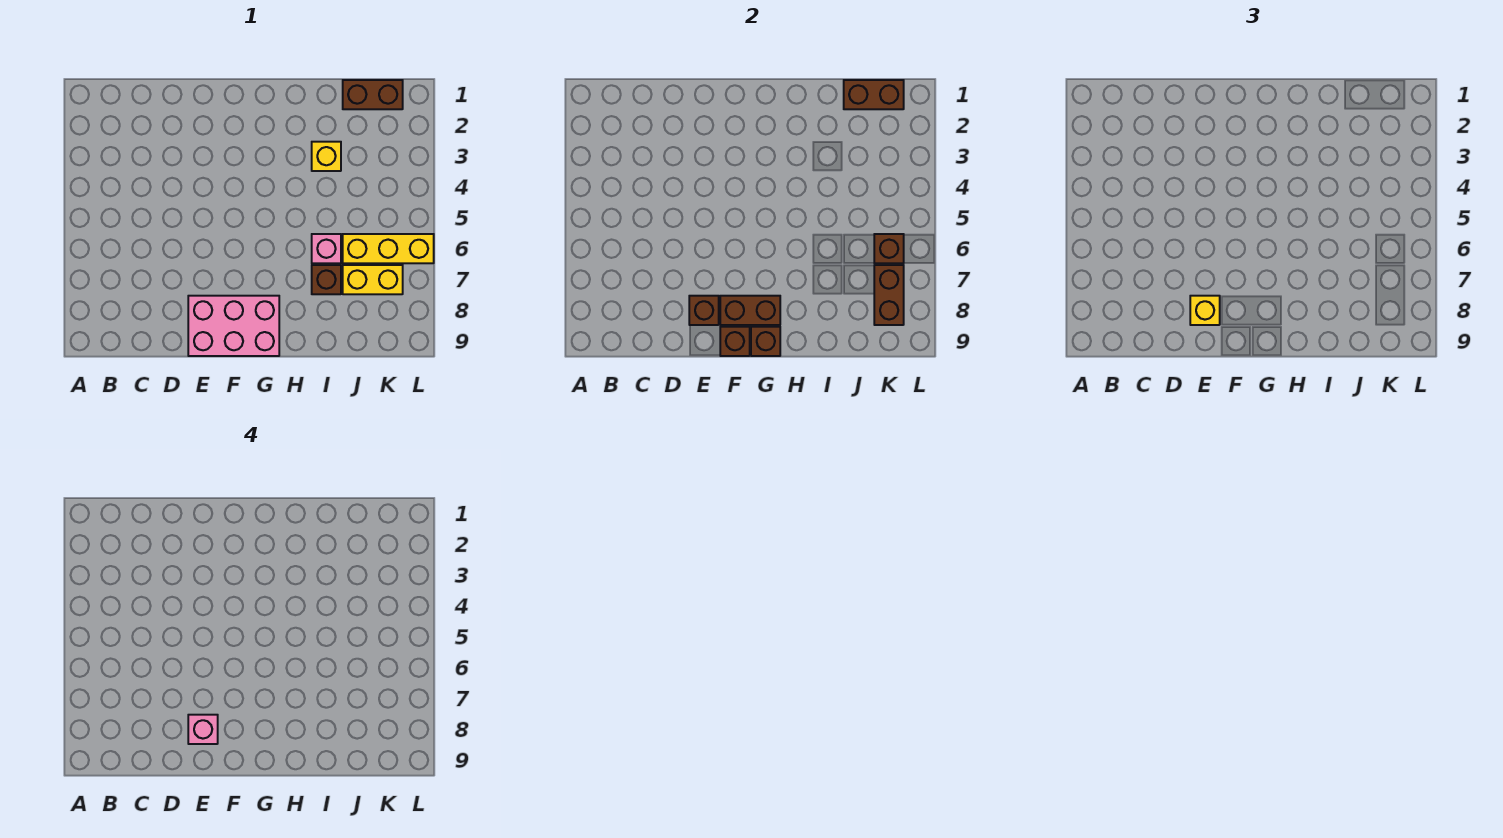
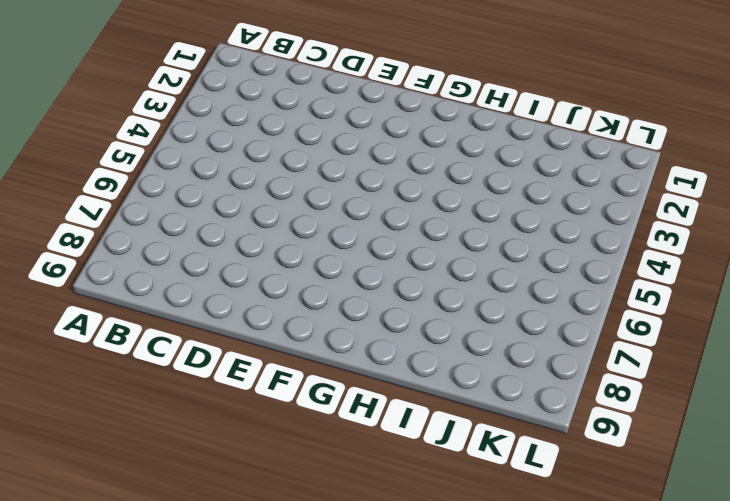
none -> pink 2x3 brick [188,296,279,356]
none -> yellow 1x1 brick [312,142,341,171]
none -> pink 1x1 brick [312,234,341,263]

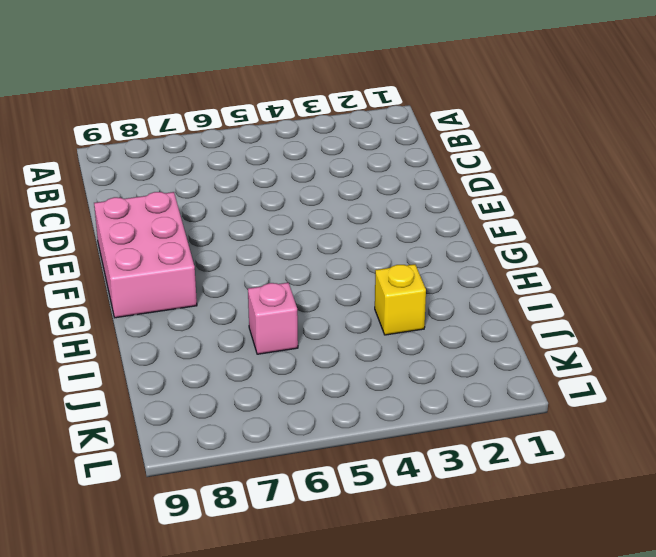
none -> brown 1x1 brick [312,265,341,294]
none -> brown 1x2 brick [343,80,403,109]
none -> yellow 1x3 brick [343,234,434,263]

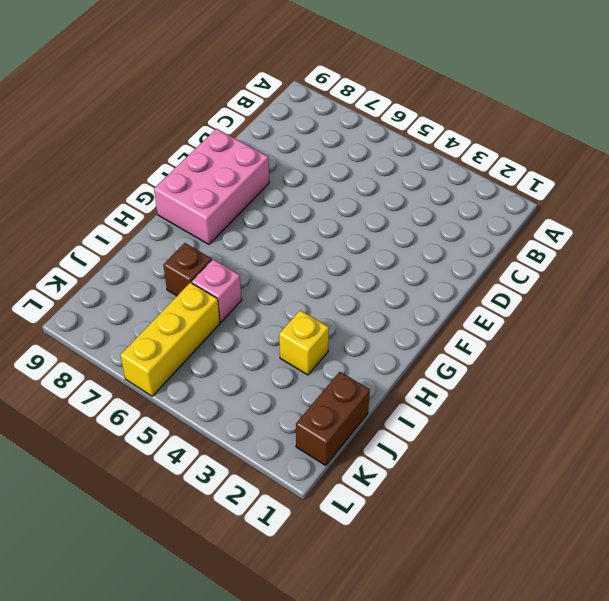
none -> yellow 1x2 brick [343,265,403,294]
none -> brown 1x1 brick [689,296,719,325]
none -> brown 1x2 brick [720,296,780,325]

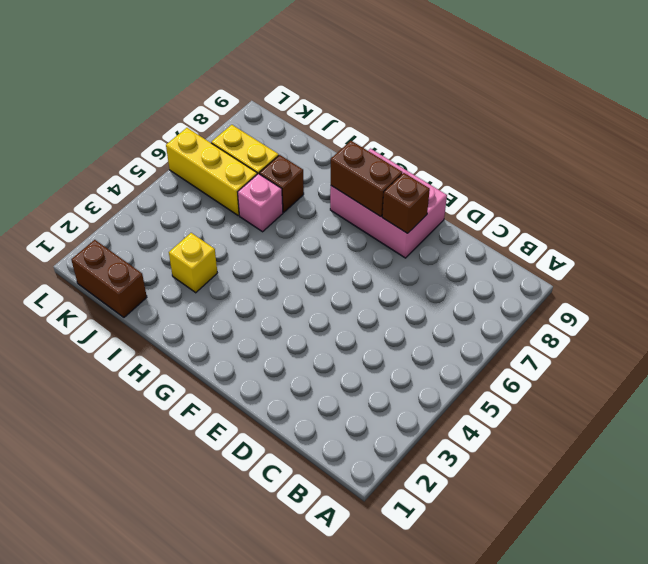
none -> brown 1x1 brick [720,327,750,356]
none -> brown 1x1 brick [751,327,780,356]
none -> brown 1x2 brick [844,80,904,109]

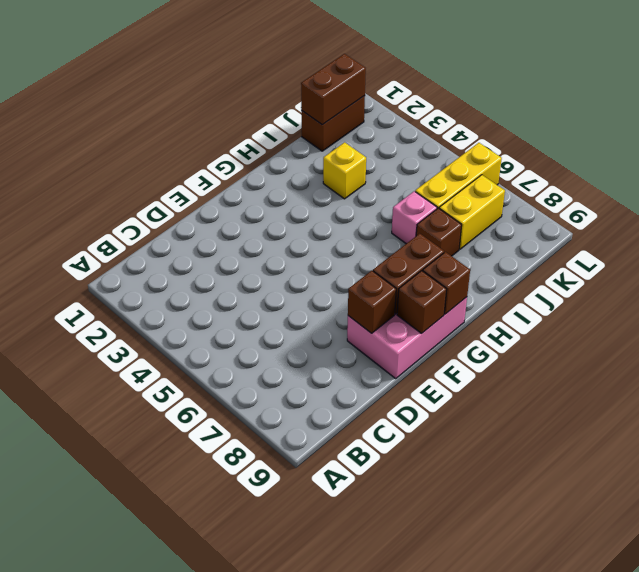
none -> brown 1x1 brick [874,234,904,263]
none -> brown 1x2 brick [874,265,904,325]
none -> yellow 1x1 brick [1190,296,1220,325]

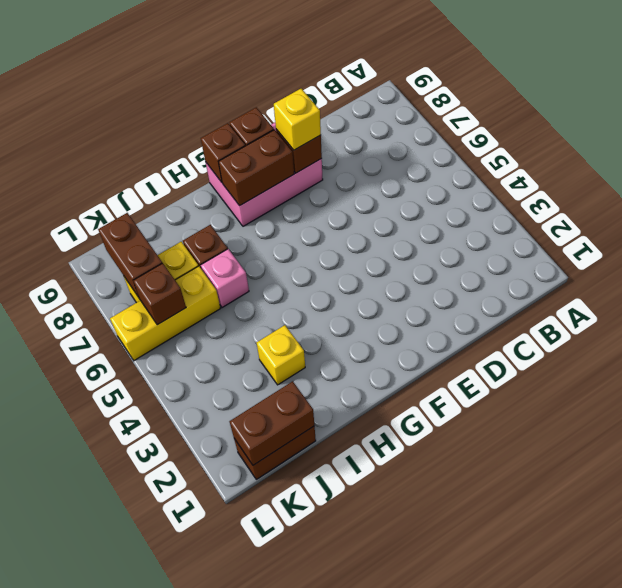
none -> pink 1x1 brick [188,715,218,744]

